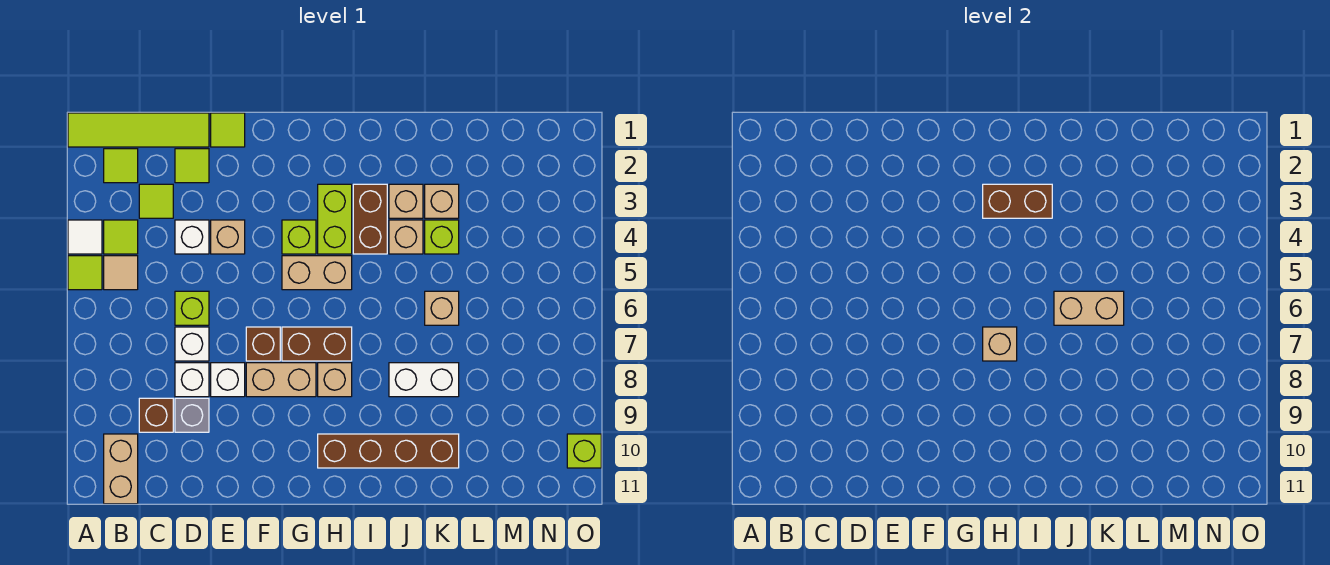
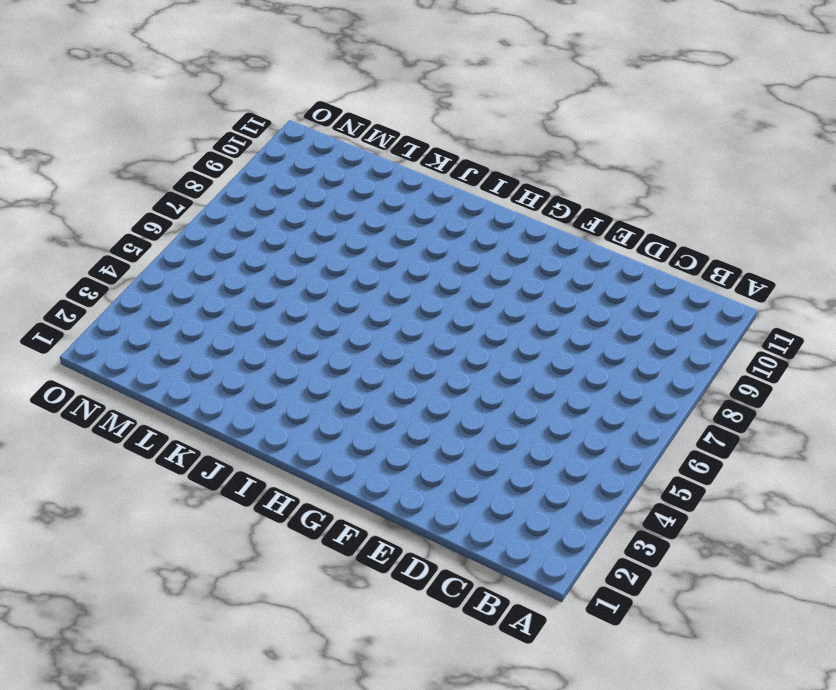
none -> lime 1x4 tile [68,113,209,147]
none -> white 1x1 tile [68,220,102,254]
none -> lime 1x1 tile [68,256,102,290]
none -> lime 1x1 tile [104,149,138,183]

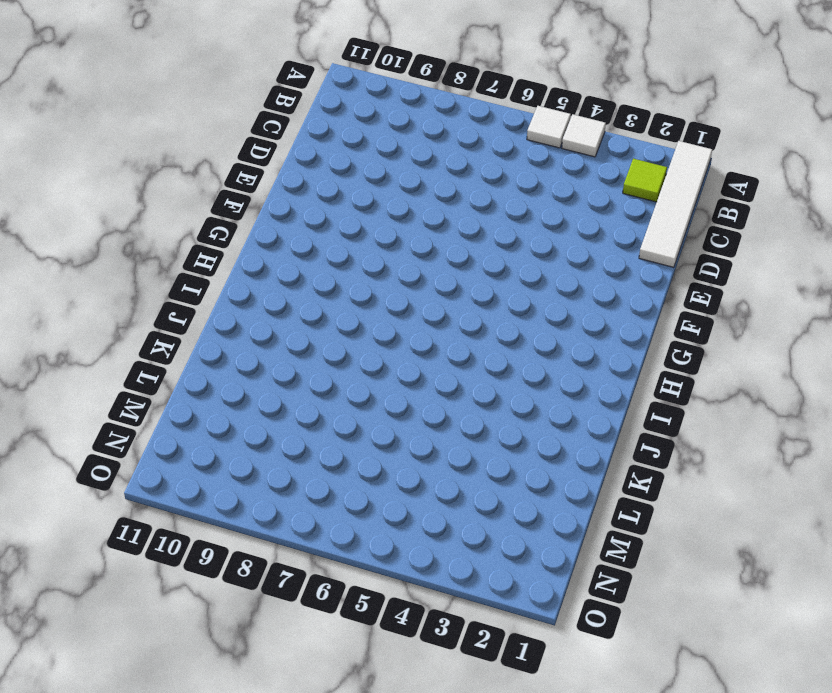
white 1x4 tile [639,141,712,267] -> lime 1x4 tile [68,113,209,147]
white 1x1 tile [527,106,571,148] -> lime 1x1 tile [68,256,102,290]
none -> lime 1x1 tile [104,220,138,254]
none -> tan 1x1 tile [104,256,138,290]
none -> tan 1x2 brick [104,434,138,504]
none -> lime 1x1 tile [139,184,173,218]

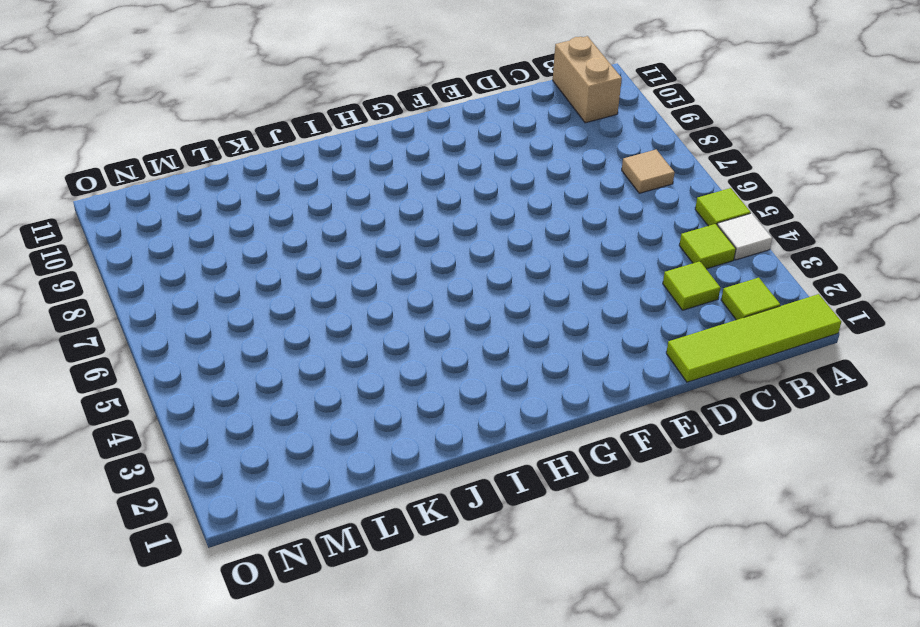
tan 1x1 tile [622,150,675,193] -> tan 1x1 tile moved to [104,256,138,290]
none -> brown 1x1 brick [139,398,173,432]
none -> lime 1x1 tile [175,149,209,183]
none -> white 1x1 brick [175,220,209,254]
none -> lime 1x1 brick [175,291,209,325]

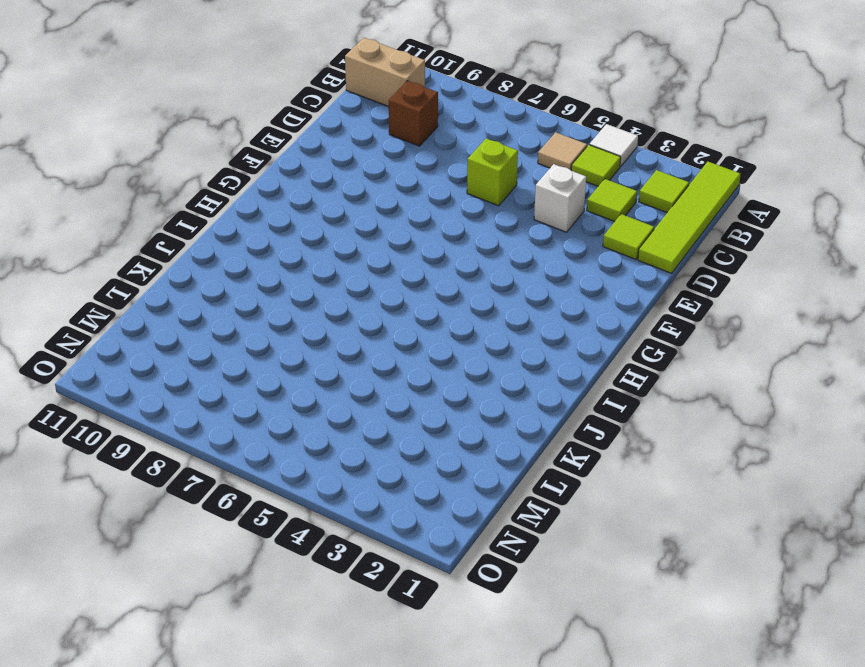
none -> lime 1x1 tile [68,256,102,290]
none -> white 1x1 brick [175,327,209,361]
none -> white 1x1 brick [175,363,209,397]
none -> grey 1x1 brick [175,398,209,432]

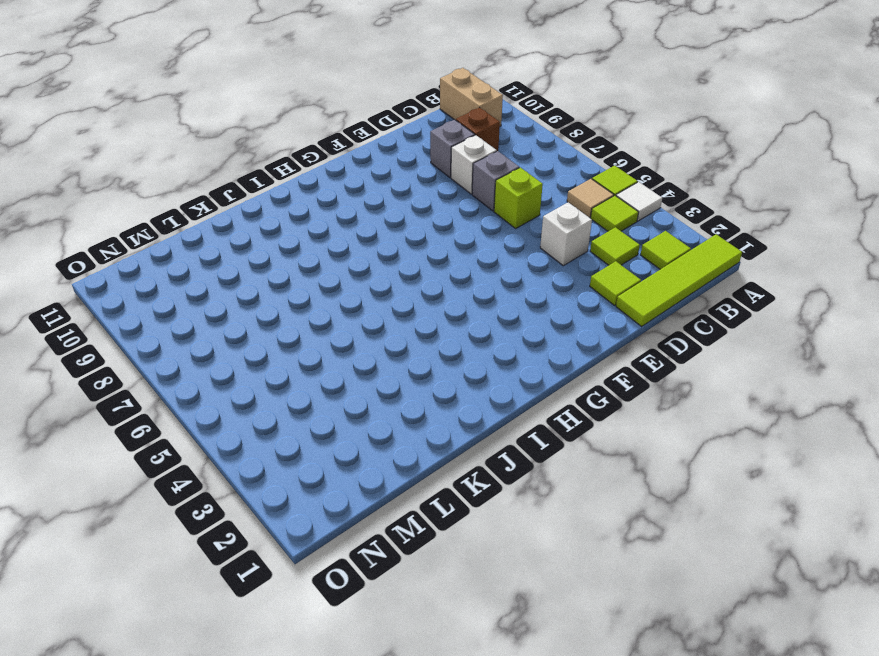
grey 1x1 brick [472,151,519,211] -> white 1x1 brick [175,327,209,361]
none -> lime 1x1 tile [211,113,245,147]
none -> tan 1x1 brick [211,220,245,254]
none -> white 1x1 brick [211,363,245,397]
none -> brown 1x1 brick [246,327,280,361]

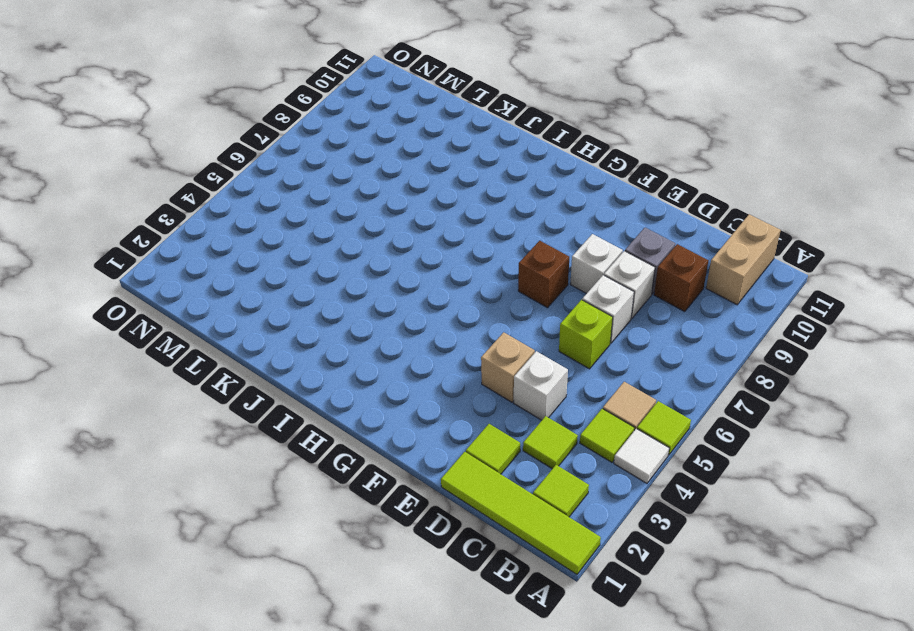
none -> lime 1x1 tile [211,113,245,147]
none -> tan 1x2 brick [246,363,316,397]
none -> lime 1x1 brick [282,220,316,254]
none -> tan 1x2 brick [282,256,352,290]

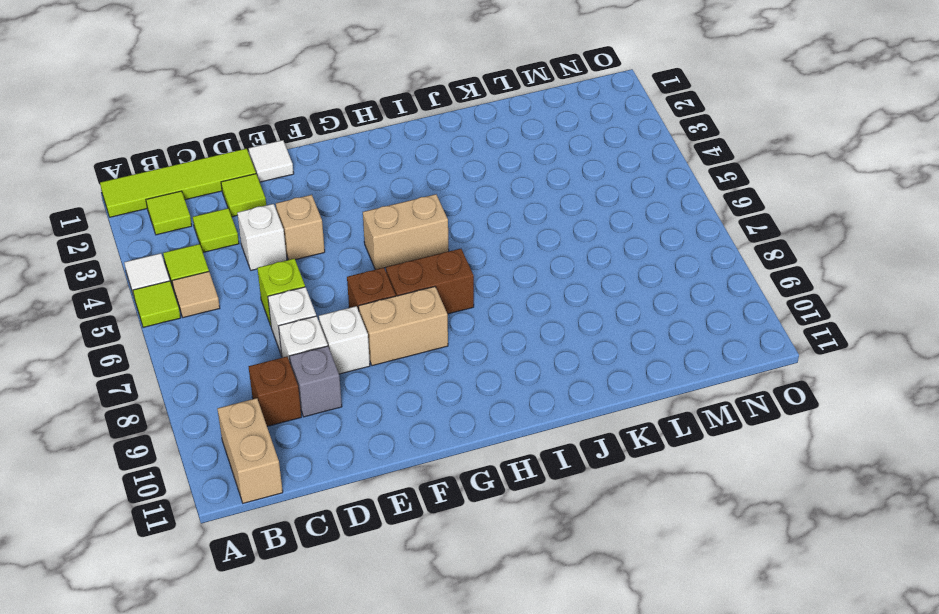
white 1x1 tile [249,140,294,182] -> lime 1x1 tile [211,113,245,147]
none -> lime 1x1 brick [282,220,316,254]
none -> lime 1x2 brick [318,184,352,254]
none -> tan 1x1 brick [318,363,352,397]
none -> brown 1x4 brick [318,434,459,468]

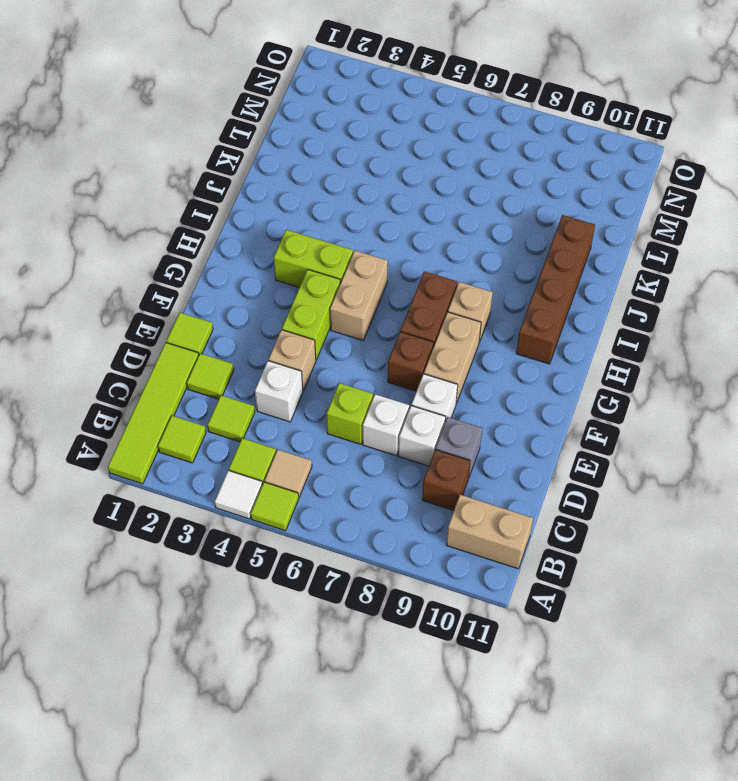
lime 1x2 brick [282,270,341,360] -> lime 1x1 brick [282,220,316,254]
none -> brown 1x2 brick [353,184,387,254]
none -> tan 1x1 brick [389,184,423,218]
none -> tan 1x1 brick [389,220,423,254]
none -> white 1x2 brick [389,363,459,397]

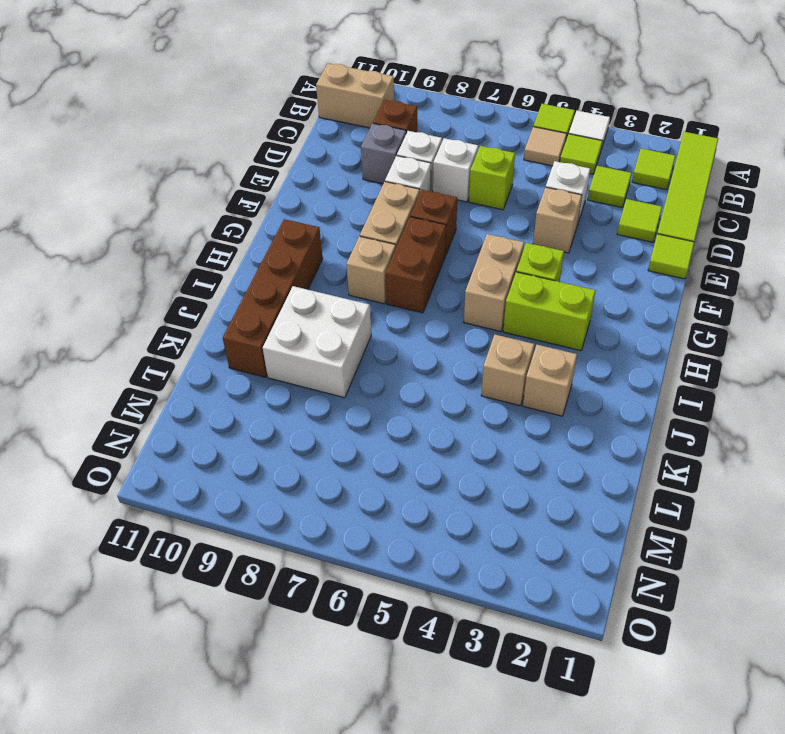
white 2x2 brick [263,286,371,398] -> white 1x2 brick [389,363,459,397]
none -> brown 1x2 brick [353,184,387,254]
none -> tan 1x1 brick [425,184,459,218]
none -> lime 1x1 brick [425,220,459,254]
none -> tan 1x1 brick [425,291,459,325]

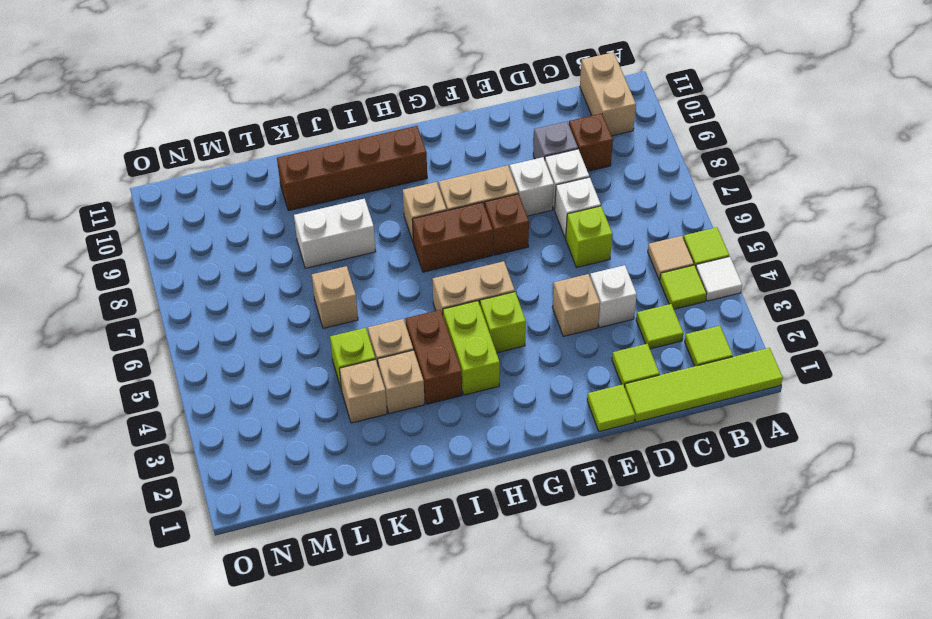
none -> lime 1x1 brick [567,434,601,468]
none -> brown 1x2 brick [983,184,1052,218]
none -> tan 1x1 brick [983,327,1017,361]
none -> tan 1x2 brick [1054,291,1124,325]

